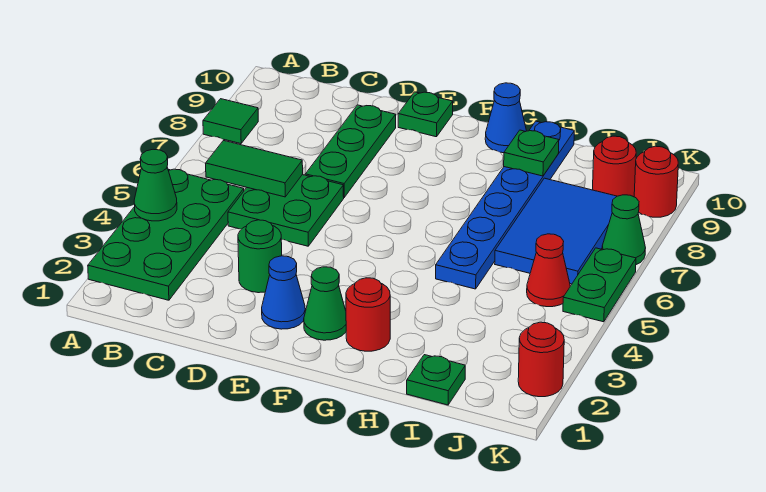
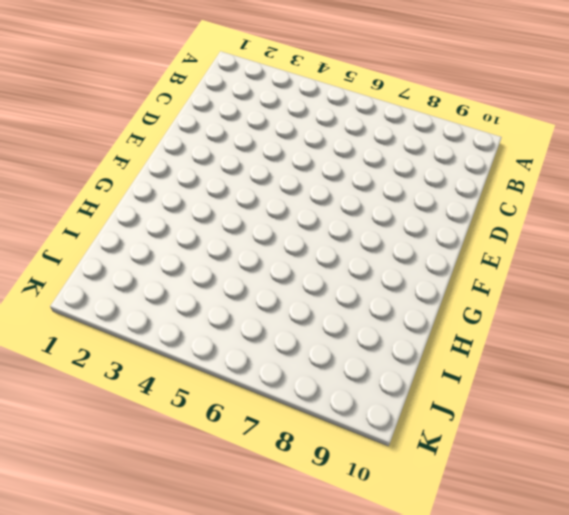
none -> green 2x4 plate [88,169,244,300]
none -> green 1x1 tile [203,99,258,144]
none -> green 2x2 plate [228,175,344,246]

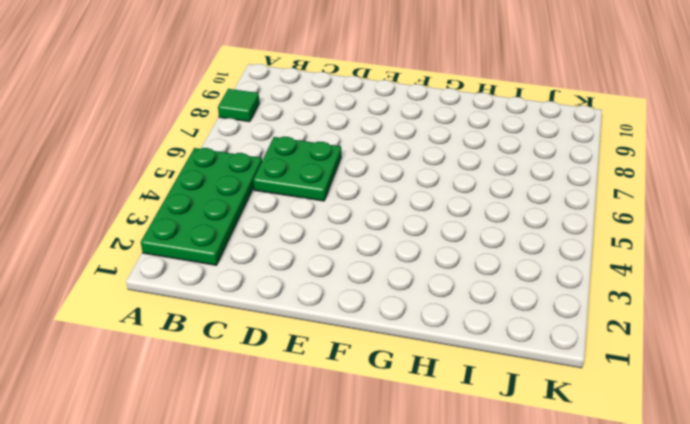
none -> green 1x1 round brick [238,220,282,293]
none -> green 1x3 plate [305,105,396,197]
none -> blue 1x1 cone [262,256,305,329]

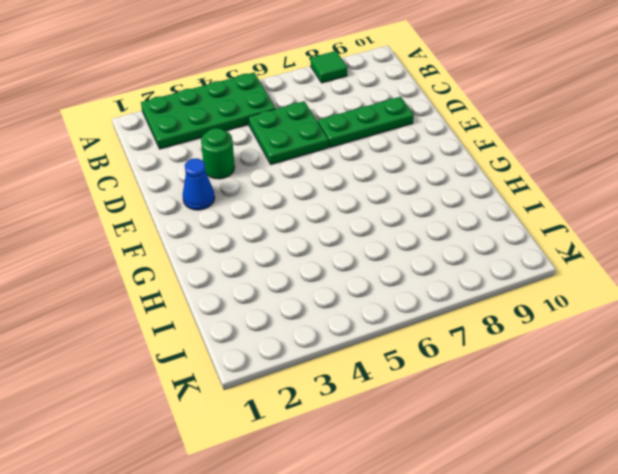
none -> green 1x1 plate [398,92,453,137]
none -> green 1x1 cone [304,267,346,340]
none -> red 1x1 round brick [346,278,390,351]

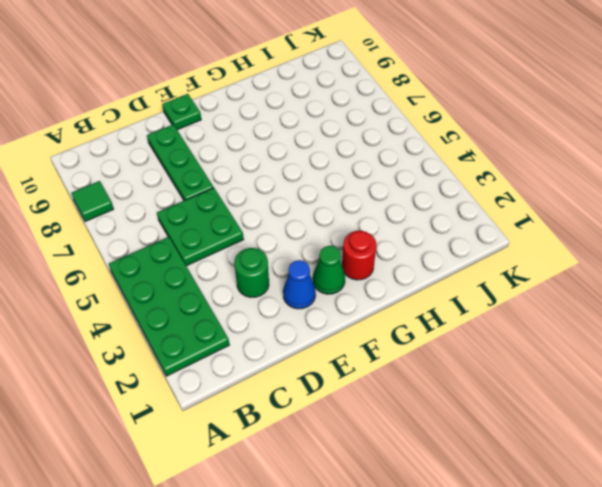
none -> blue 1x1 cone [485,83,526,153]
none -> blue 1x6 plate [436,121,574,289]
none -> green 1x1 plate [407,355,465,405]

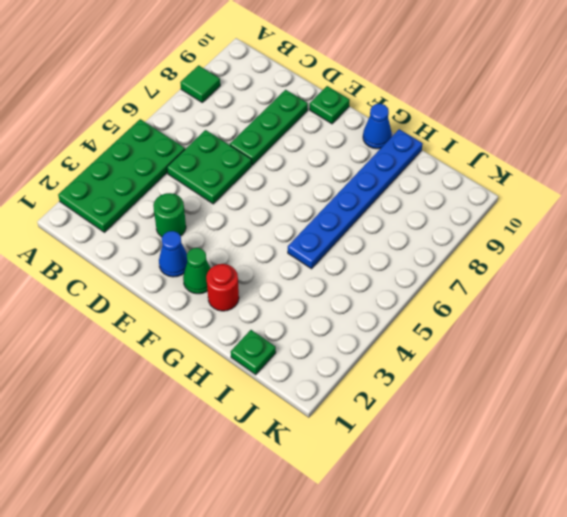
none -> blue 2x3 tile [495,178,617,284]
none -> red 1x1 cone [527,234,570,307]
none -> red 1x1 round brick [593,136,636,197]

